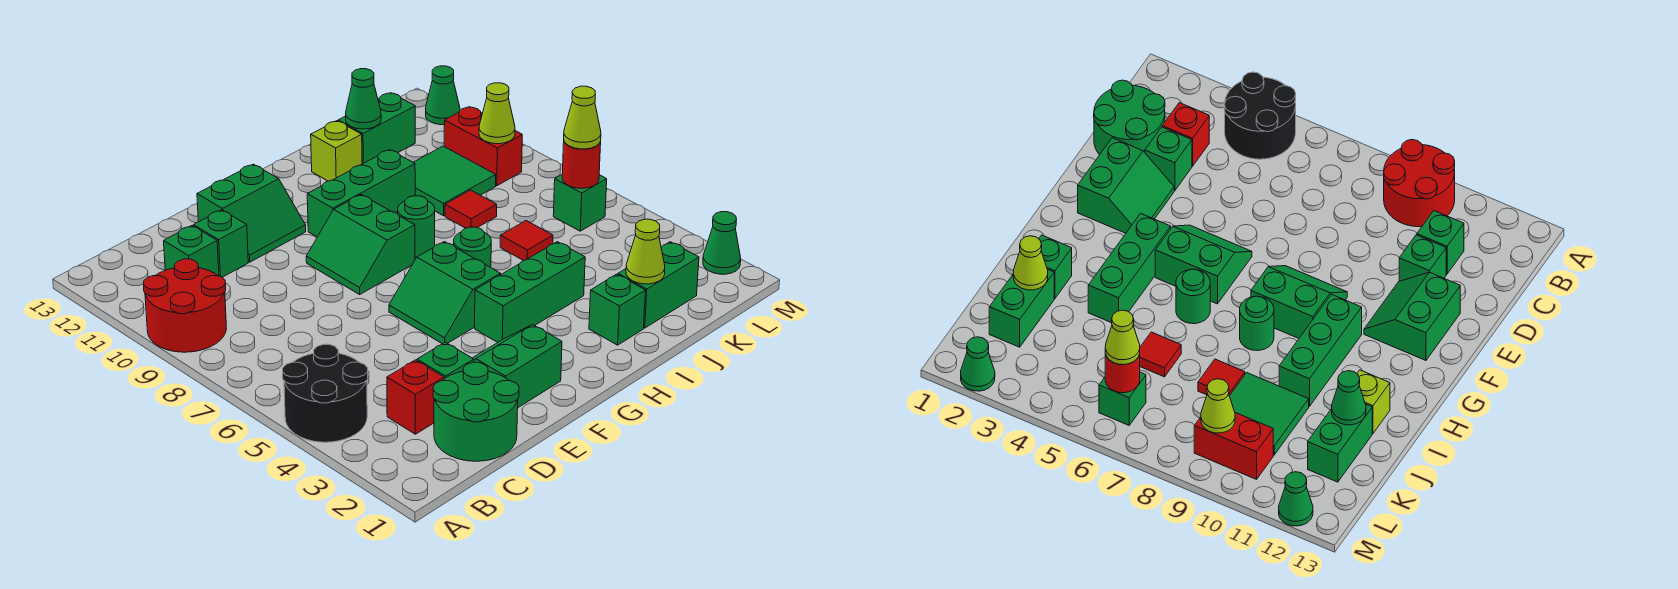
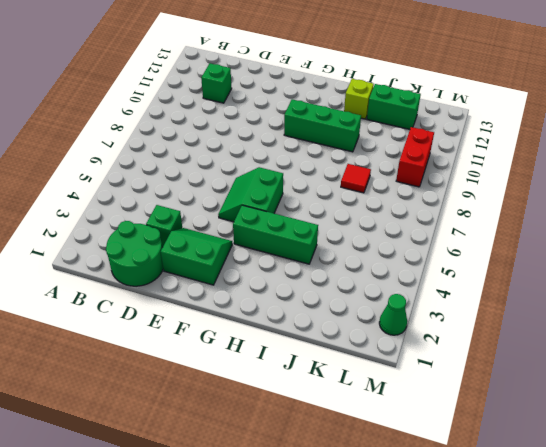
none -> black 2x2 round brick [283,344,368,442]
none -> red 2x2 round brick [143,259,227,352]
none -> red 1x1 brick [387,360,444,434]
none -> green 1x1 brick [194,210,248,277]

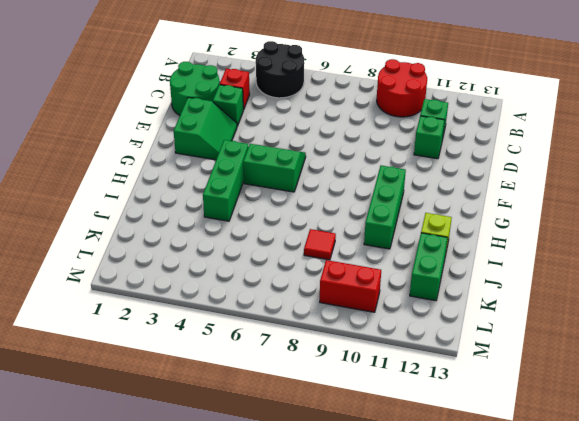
none -> green 2x2 slope [197,164,306,262]
none -> green 2x2 slope [306,195,415,294]
none -> green 1x1 round brick [454,227,491,268]
none -> green 1x1 round brick [398,196,435,258]

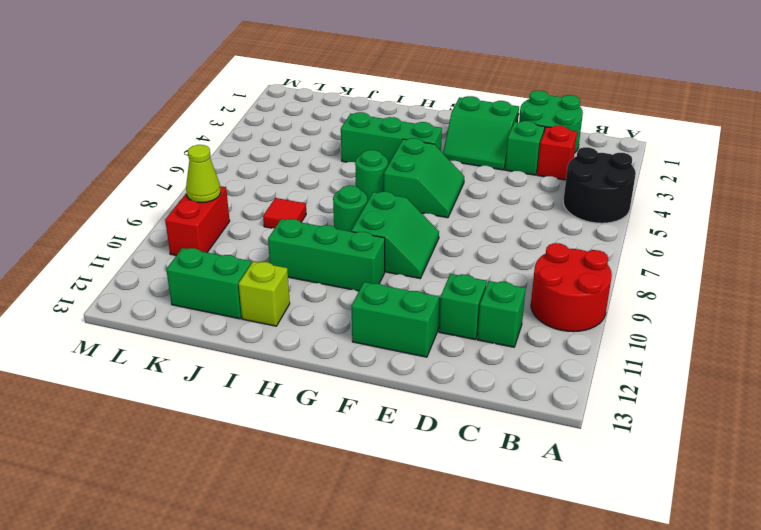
none -> green 1x1 brick [589,274,646,345]
none -> green 1x2 brick [618,242,699,328]
none -> red 1x1 tile [500,221,553,261]
none -> green 2x2 tile [413,146,496,216]

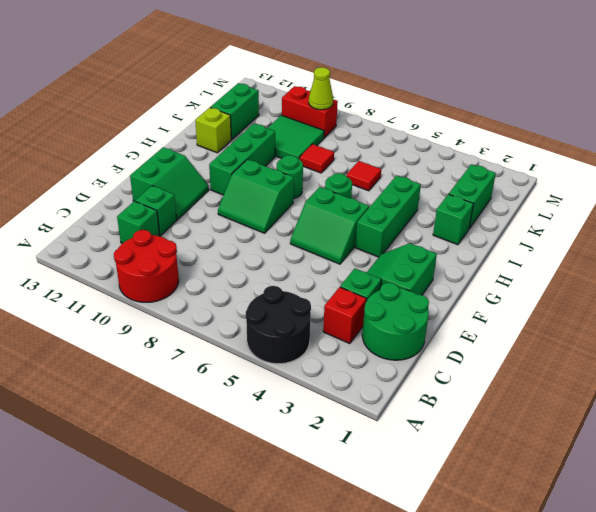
none -> green 1x1 brick [553,175,607,231]
none -> green 1x1 cone [703,212,741,274]
none -> green 1x1 cone [426,66,460,125]
none -> lime 1x1 cone [626,219,665,284]

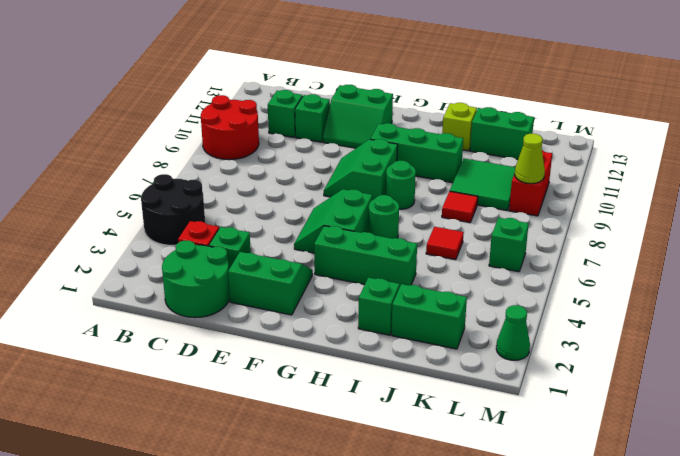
none -> green 1x1 cone [426,66,460,125]
none -> lime 1x1 cone [626,219,665,284]
none -> green 1x1 cone [346,69,381,129]
none -> red 1x1 round brick [562,142,601,188]

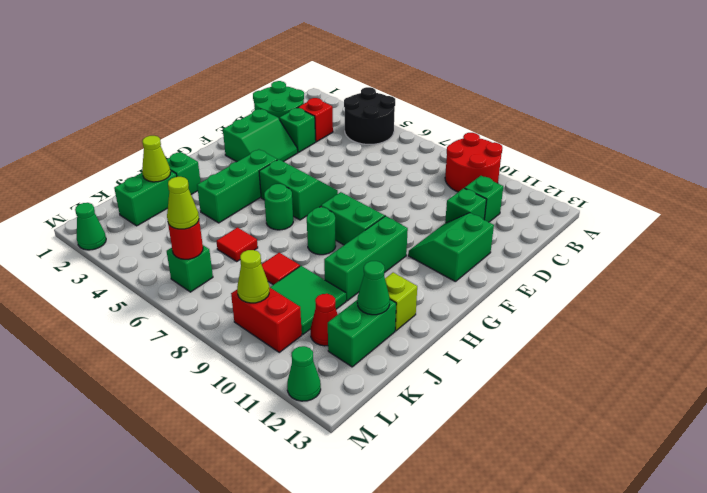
red 1x1 cone [310,294,338,346] -> none

